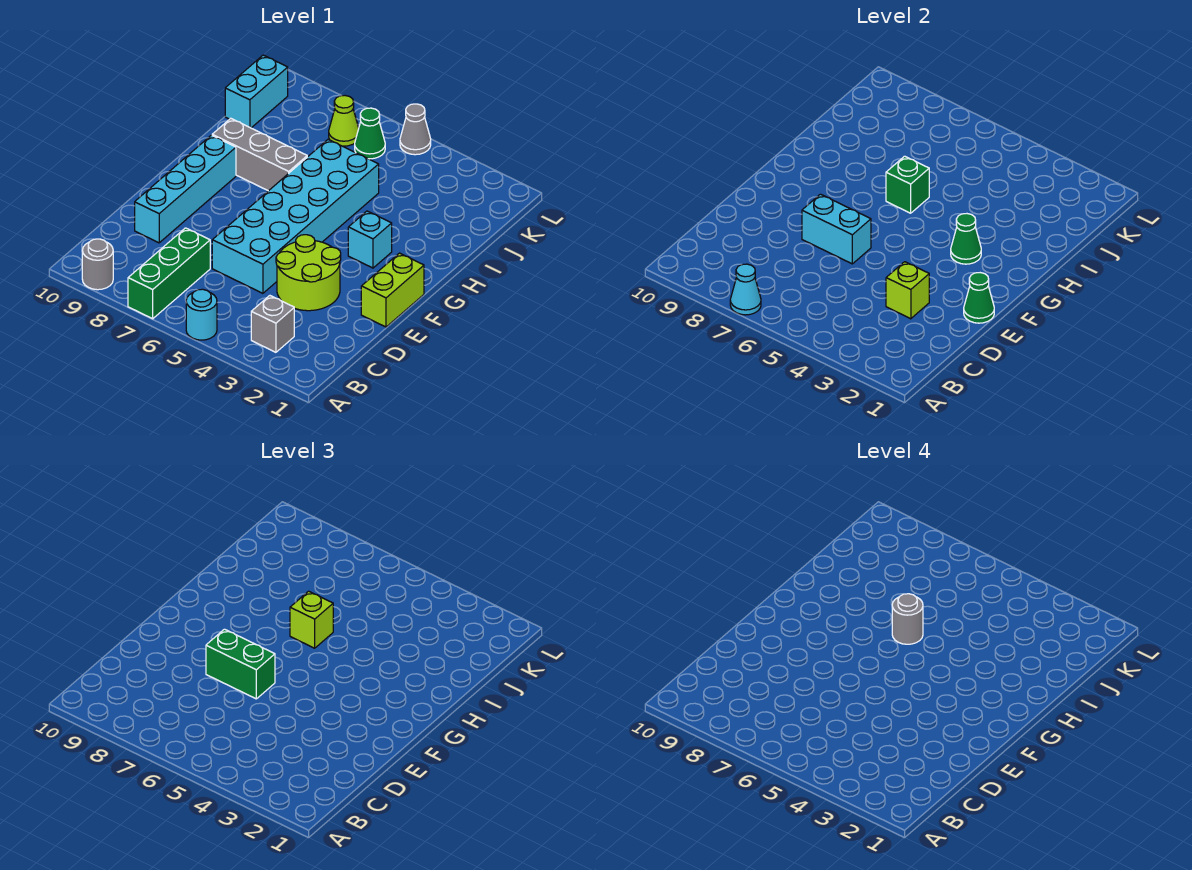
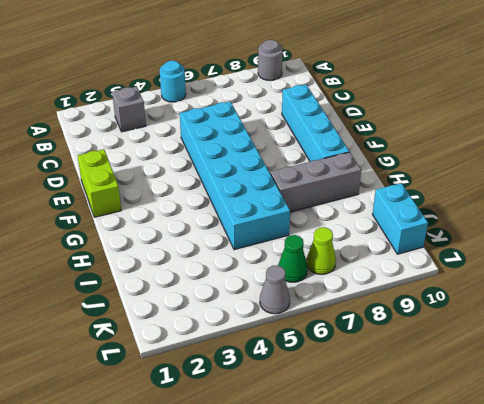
none -> green 1x3 brick [128,228,210,319]
none -> lime 2x2 round brick [276,235,341,311]
none -> cyan 1x1 brick [348,211,392,268]

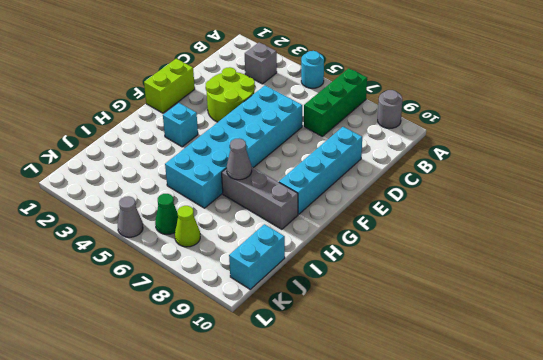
grey 1x1 cone [227,139,252,180] -> none
none -> cyan 1x1 cone [730,264,761,315]
none -> lime 1x1 brick [886,262,929,319]
none -> green 1x1 cone [964,273,994,323]

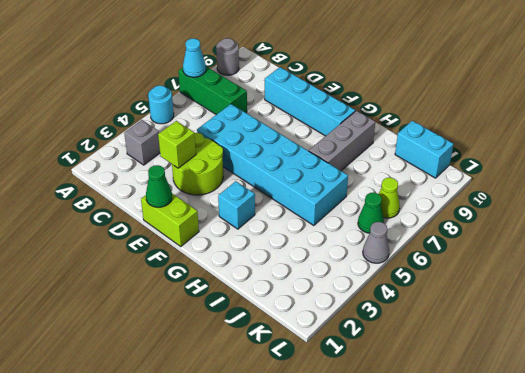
none -> cyan 1x2 brick [802,194,871,264]
none -> green 1x1 cone [951,214,981,264]
none -> green 1x1 brick [886,156,929,213]

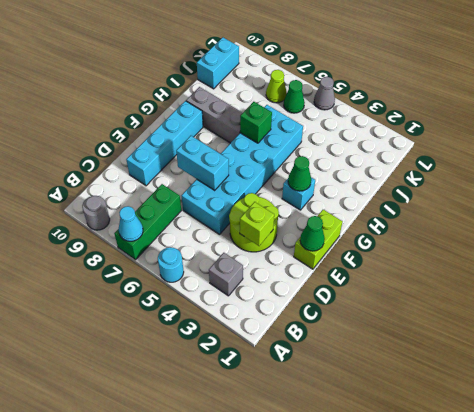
none -> green 1x2 brick [206,629,275,699]
none -> lime 1x1 brick [290,591,333,648]
none -> grey 1x1 round brick [892,594,923,644]

